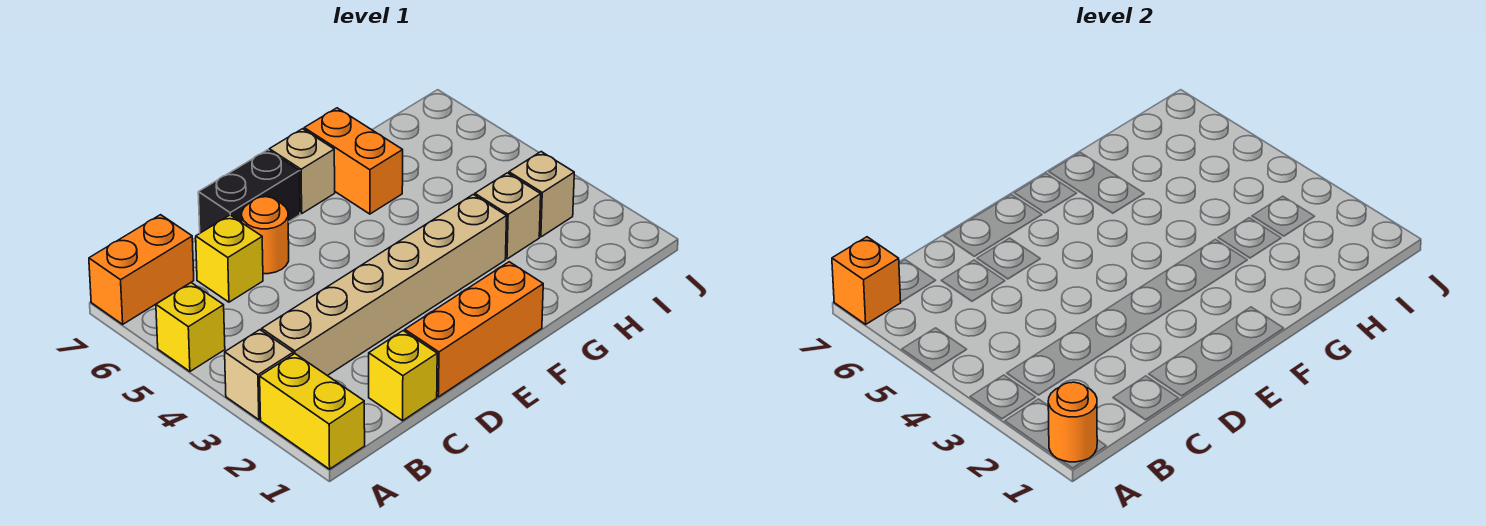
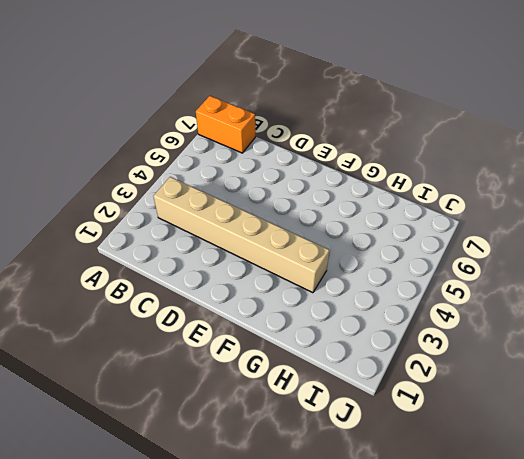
none -> yellow 1x2 brick [260,354,365,469]
none -> tan 1x1 brick [225,330,293,420]
none -> yellow 1x1 brick [156,283,225,371]

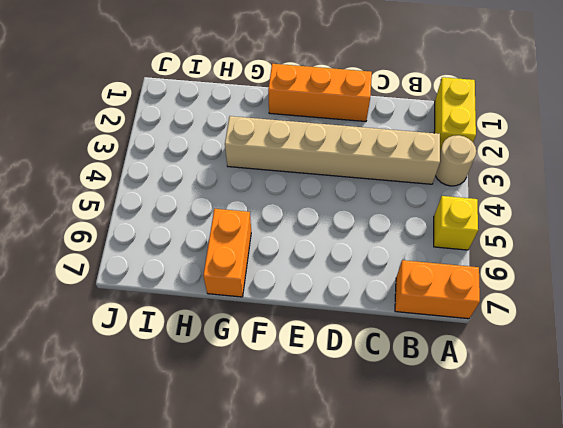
tan 1x1 round brick [435,135,476,186] -> tan 1x1 brick [225,330,293,420]
none -> yellow 1x1 brick [369,331,437,421]
none -> yellow 1x1 brick [196,215,263,302]
none -> orange 1x1 round brick [242,197,289,274]

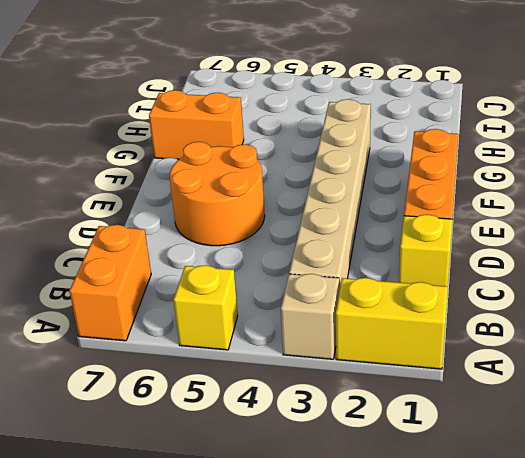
orange 2x2 round brick [170,142,265,246] -> orange 1x1 round brick [242,197,289,274]
none -> yellow 1x1 brick [196,215,263,302]
none -> black 1x2 brick [198,150,300,233]
none -> tan 1x1 brick [269,129,335,213]

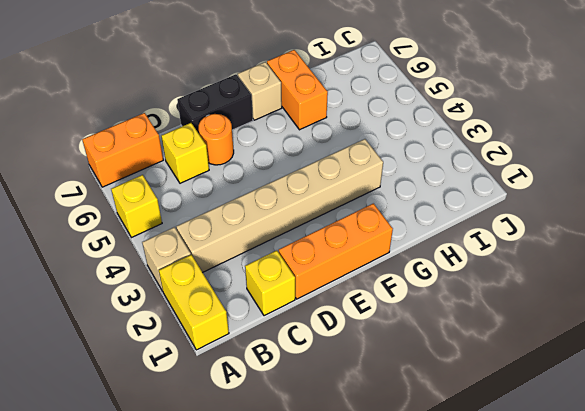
none -> tan 1x1 brick [475,173,541,259]
none -> tan 1x1 brick [509,152,574,237]
none -> orange 1x1 round brick [1048,382,1097,462]

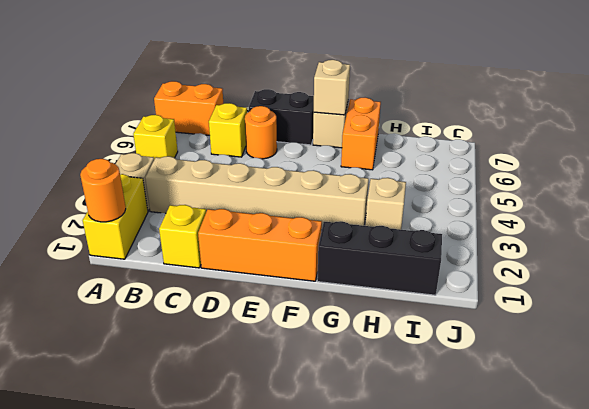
tan 1x1 brick [314,60,350,115] -> tan 1x1 brick moved to [509,152,574,237]
black 1x3 brick [317,221,442,295] -> none
none -> orange 1x1 brick [832,237,901,324]

